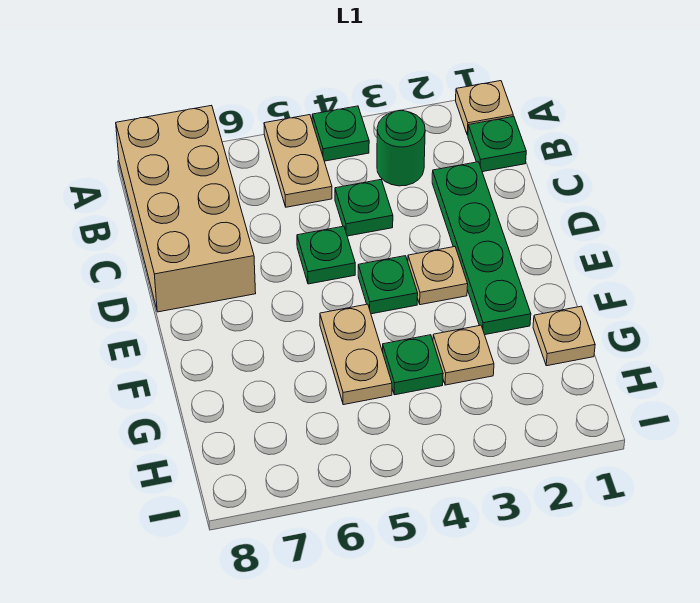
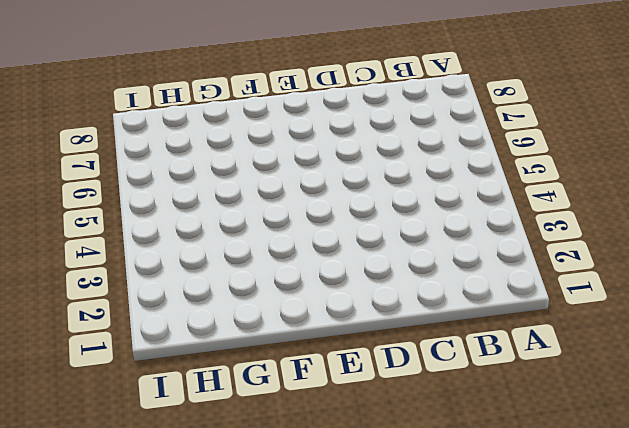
none -> tan 1x1 plate [456,81,513,135]
none -> green 1x1 plate [312,106,369,161]
none -> tan 1x2 plate [264,115,332,207]

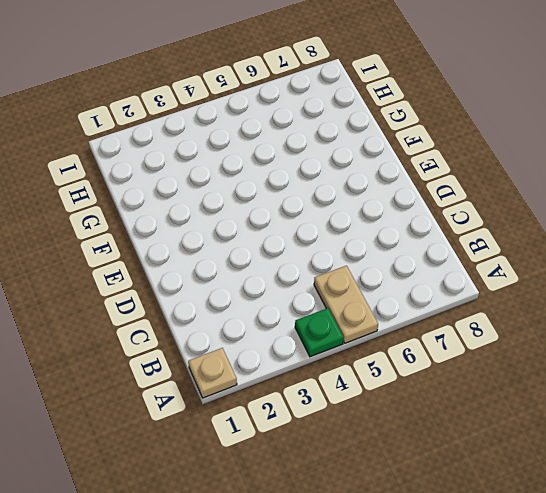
none -> tan 2x4 brick [116,105,256,312]
none -> green 1x1 plate [468,116,526,172]
none -> green 1x1 round brick [377,111,425,186]

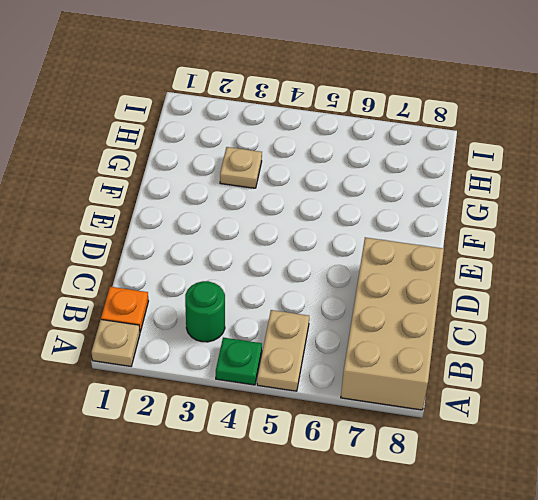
orange 1x1 plate [101,287,148,332] -> green 1x1 plate [468,116,526,172]
none -> green 1x4 plate [432,162,531,335]
none -> green 1x1 plate [335,180,393,236]
none -> green 1x1 plate [297,226,355,284]

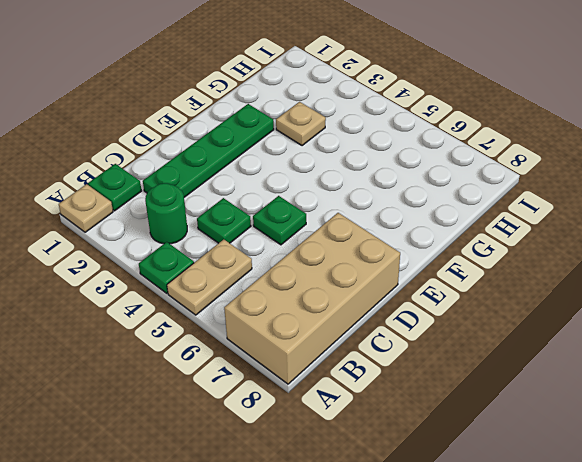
none -> tan 1x1 plate [408,247,468,305]
none -> green 1x1 plate [358,256,418,314]
none -> tan 1x2 plate [320,304,392,405]

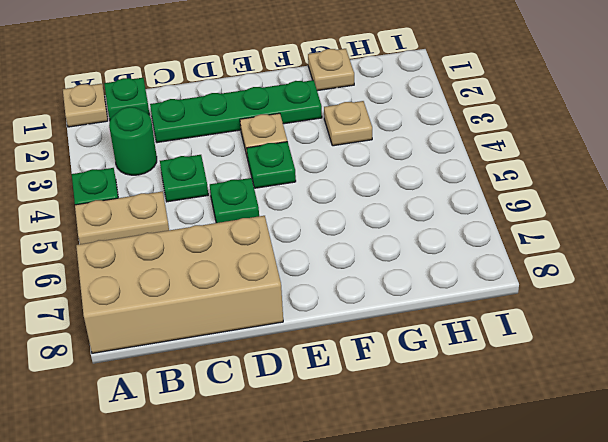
none -> tan 1x2 plate [320,304,392,405]
none -> green 1x1 plate [383,335,443,395]

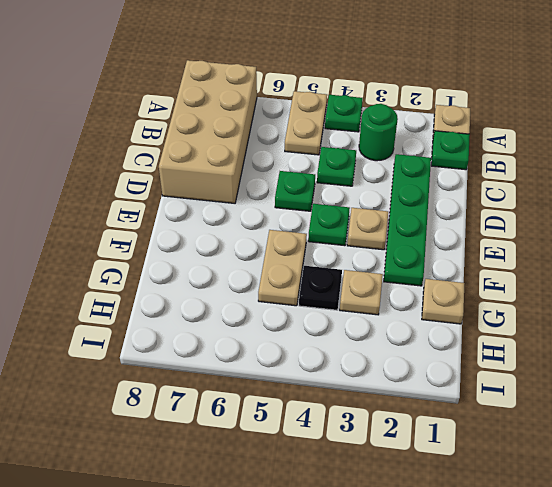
black 1x1 plate [299,266,342,310] -> green 1x1 plate [383,335,443,395]

